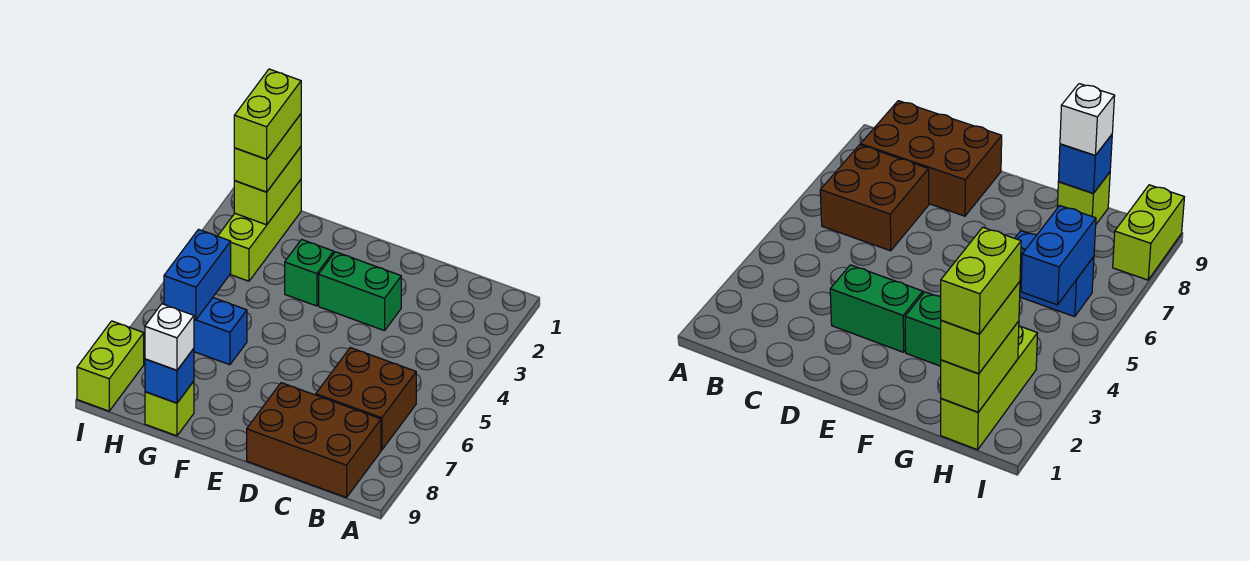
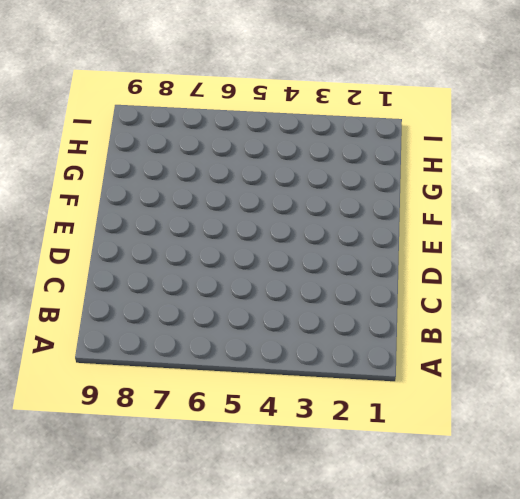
none -> brown 2x2 brick [316,348,416,450]
none -> brown 2x3 brick [247,383,381,498]
none -> green 1x2 brick [319,252,401,331]

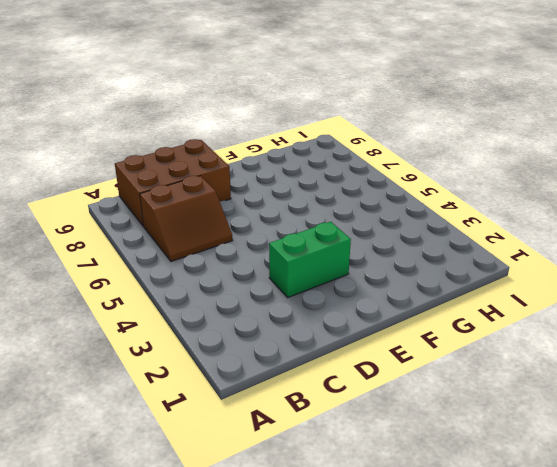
brown 2x2 slope [140,176,233,262] -> brown 2x2 brick [316,348,416,450]
none -> green 1x1 brick [285,240,334,306]
none -> blue 1x2 brick [194,298,247,365]
none -> lime 1x1 brick [145,381,194,436]

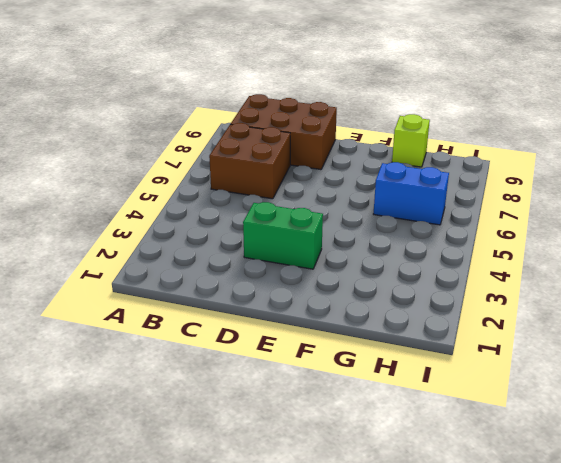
none -> green 1x1 brick [285,240,334,306]
none -> lime 1x3 brick [218,180,301,281]
none -> lime 1x2 brick [77,321,144,411]

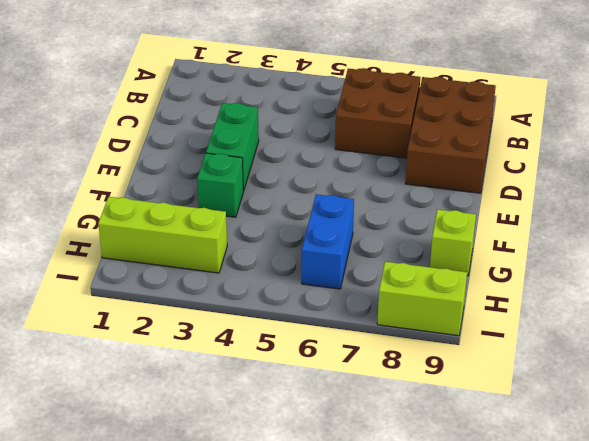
none -> blue 1x1 brick [145,349,194,403]
none -> lime 1x2 brick [234,147,301,225]
none -> blue 1x2 brick [164,229,231,320]

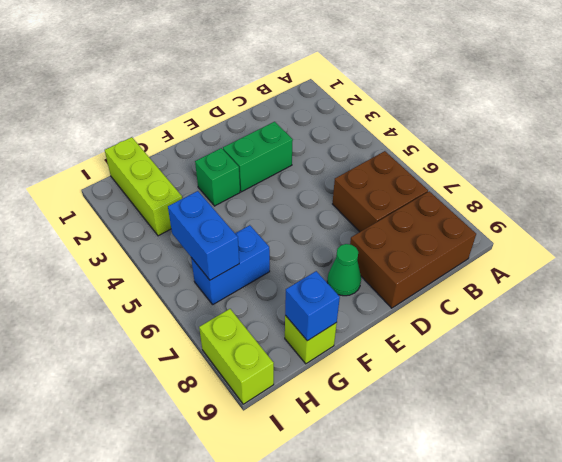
green 1x1 cone [327,244,361,296] -> none
none -> lime 1x2 brick [234,147,301,225]
none -> white 1x1 brick [145,304,194,370]
none -> lime 1x2 brick [234,114,301,192]

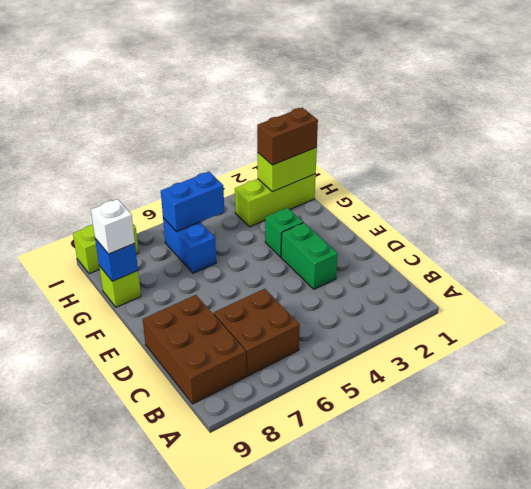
brown 1x2 brick [257,108,318,165] -> lime 1x2 brick [234,114,301,192]
none -> lime 1x2 brick [234,69,301,159]

